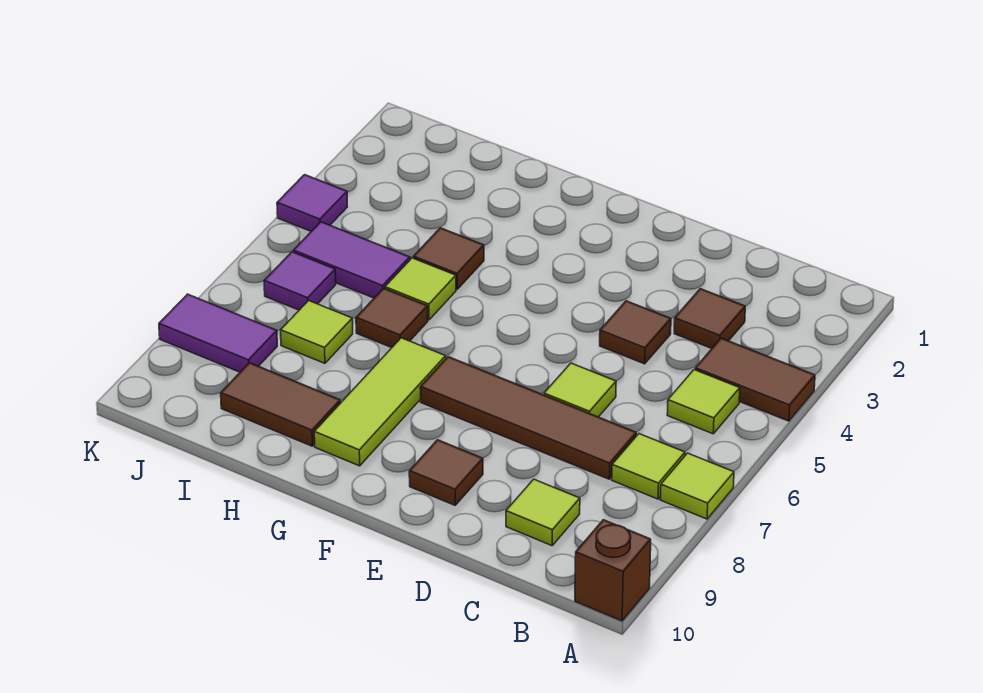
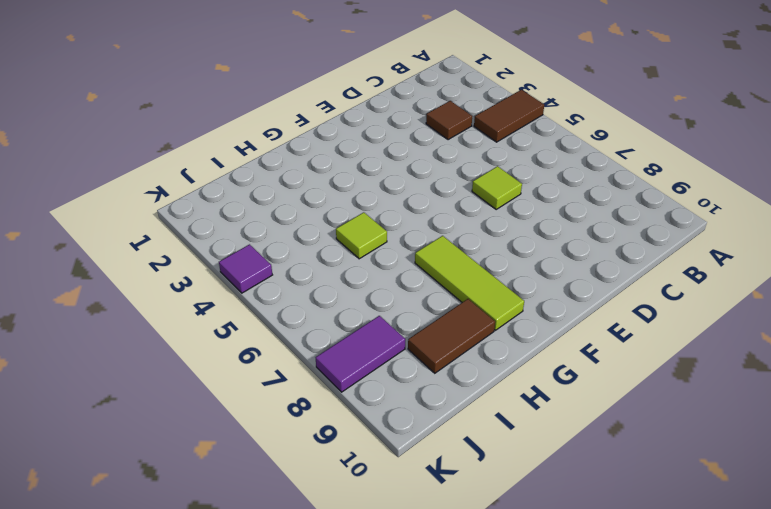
none -> lime 1x1 tile [660,453,734,519]
none -> brown 1x1 brick [575,520,651,621]
none -> lime 1x1 tile [667,370,740,434]

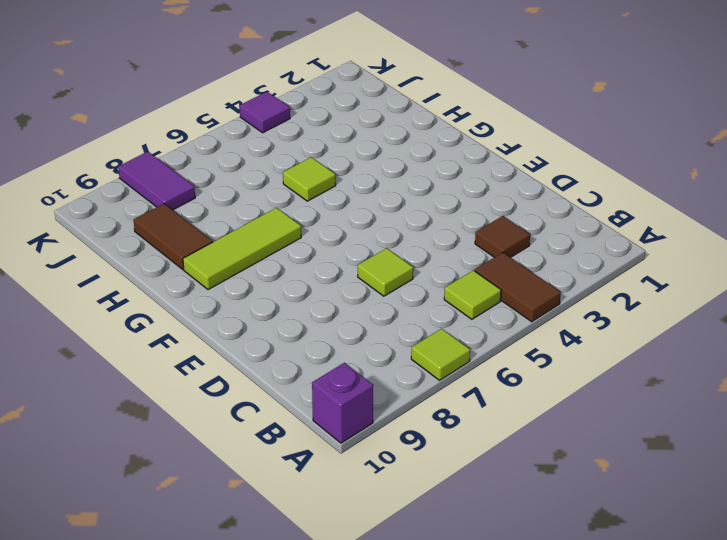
purple 1x1 brick [312,363,373,443] -> brown 1x1 brick [575,520,651,621]
none -> lime 1x1 tile [612,434,685,499]
none -> brown 1x4 tile [420,357,636,479]
none -> lime 1x1 tile [506,479,580,546]

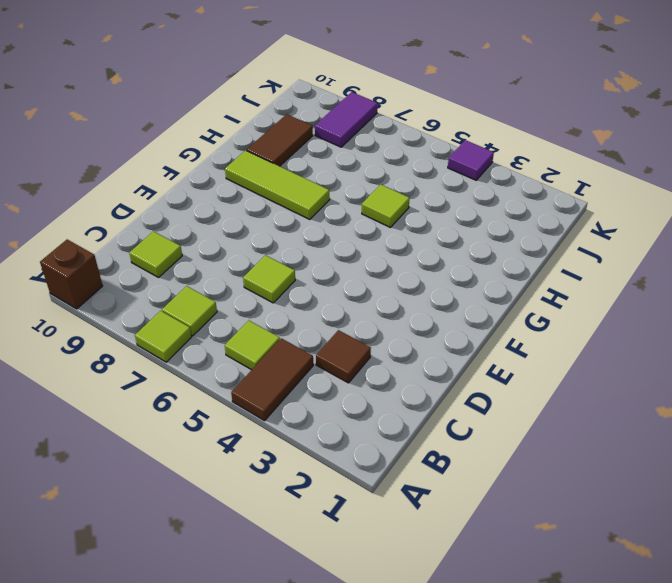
none -> brown 1x4 tile [420,357,636,479]
none -> brown 1x1 tile [600,301,671,364]
none -> brown 1x1 tile [409,440,483,505]

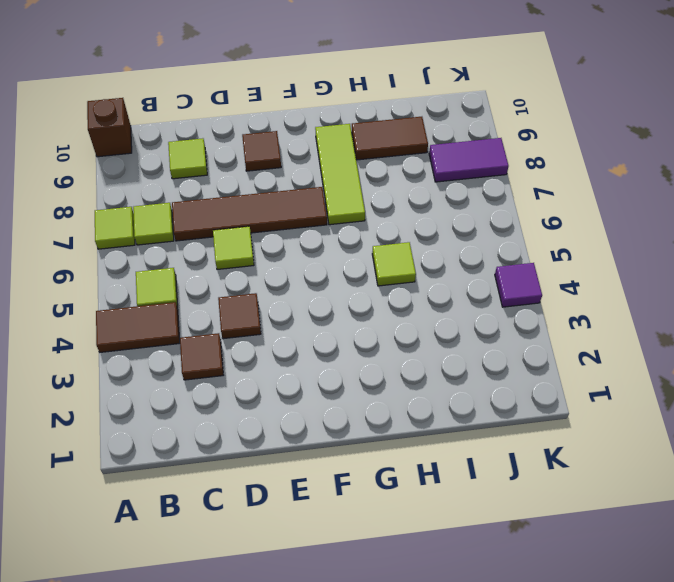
none -> brown 1x1 tile [413,228,484,289]
none -> brown 1x1 tile [356,288,428,348]
none -> purple 1x2 tile [293,222,410,298]

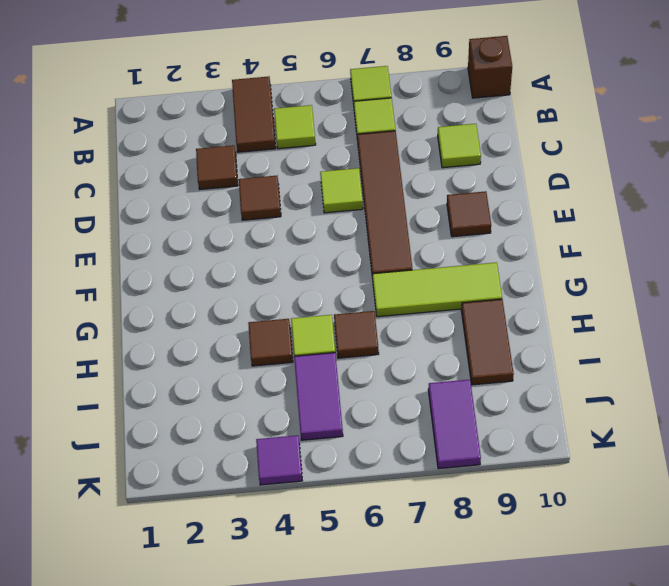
none -> lime 1x1 tile [281,301,353,363]
none -> purple 1x1 tile [264,252,336,310]

